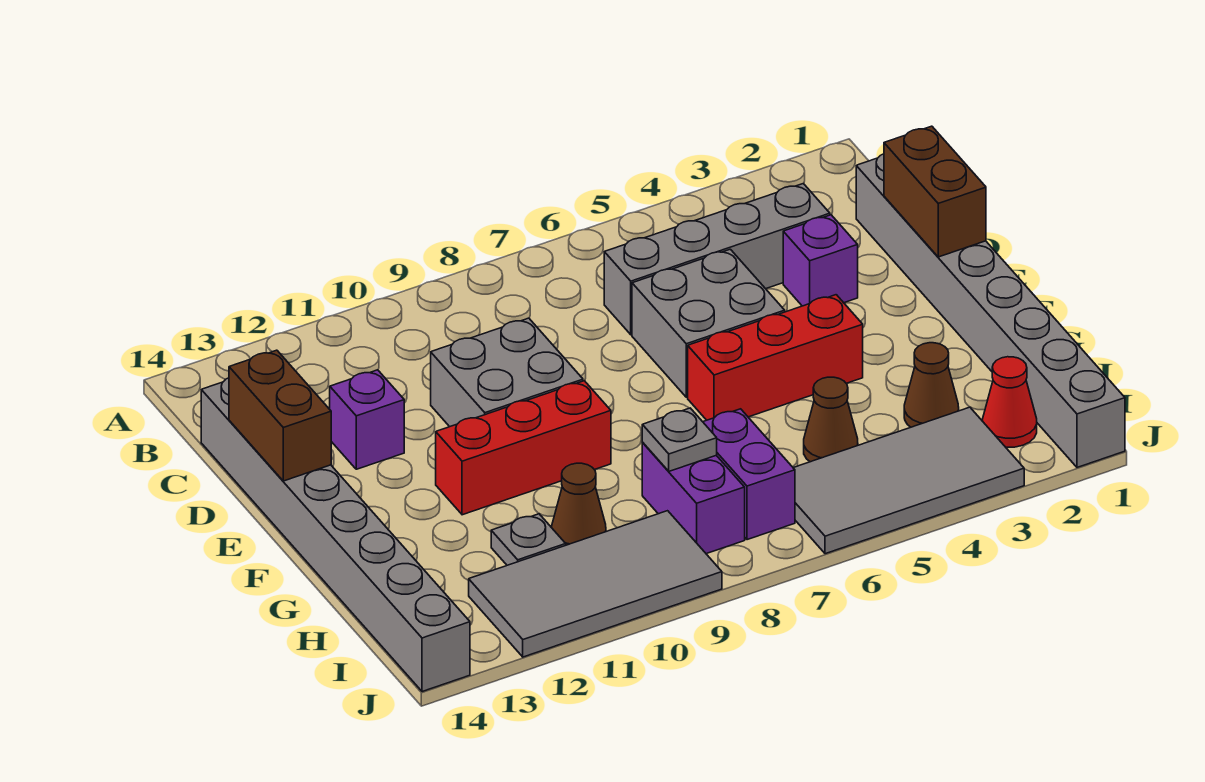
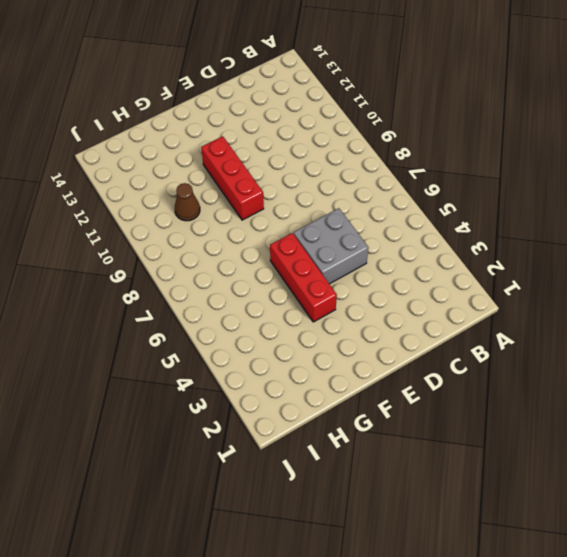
none -> grey 1x8 brick [856,154,1125,467]
none -> grey 1x4 brick [604,184,830,335]
none -> grey 1x8 brick [201,378,470,692]

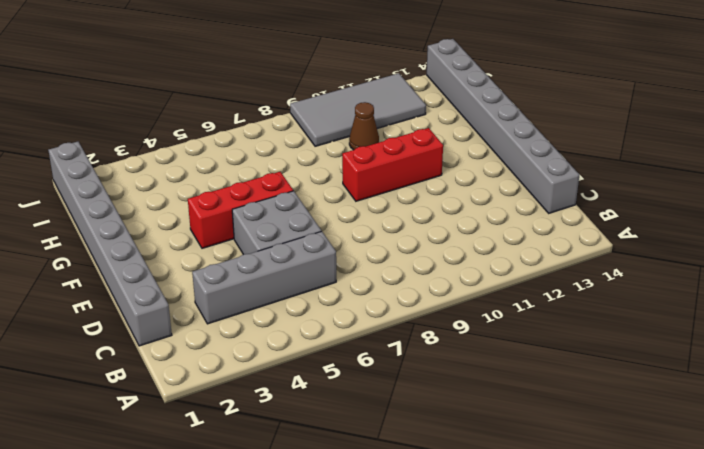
none -> purple 1x1 brick [783,215,858,306]
none -> grey 2x2 brick [431,318,583,427]
none -> purple 1x1 brick [330,370,404,469]

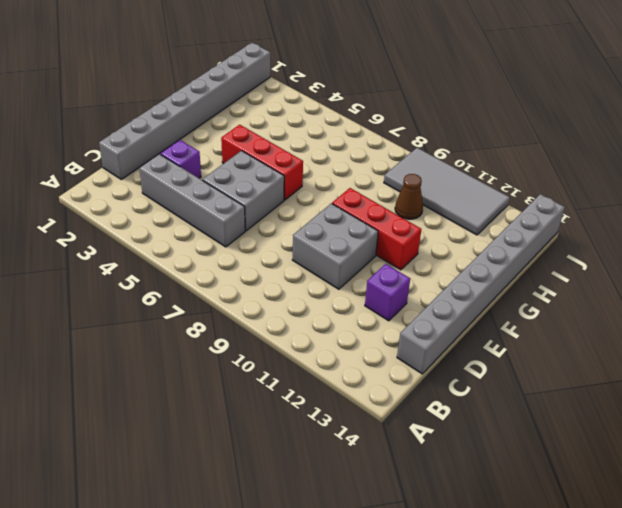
none -> brown 1x1 cone [904,343,959,427]
none -> brown 1x1 cone [804,377,858,462]
none -> purple 1x2 brick [703,409,795,540]

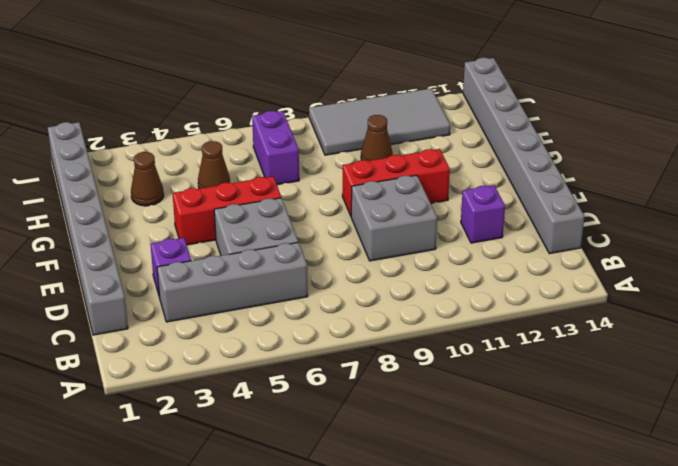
none -> purple 1x2 brick [642,443,745,554]
none -> grey 1x1 plate [491,514,566,565]
none -> red 1x1 cone [982,357,1037,447]

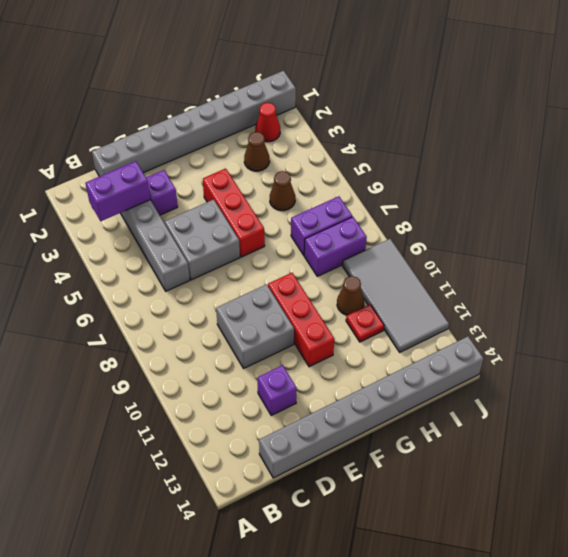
purple 1x2 brick [86,161,150,221] -> none
red 1x1 plate [346,305,384,342] -> grey 1x1 plate [491,514,566,565]
none -> grey 2x4 tile [794,407,1024,554]
none -> brown 1x2 brick [884,126,986,257]
none -> brown 1x2 brick [229,350,331,481]

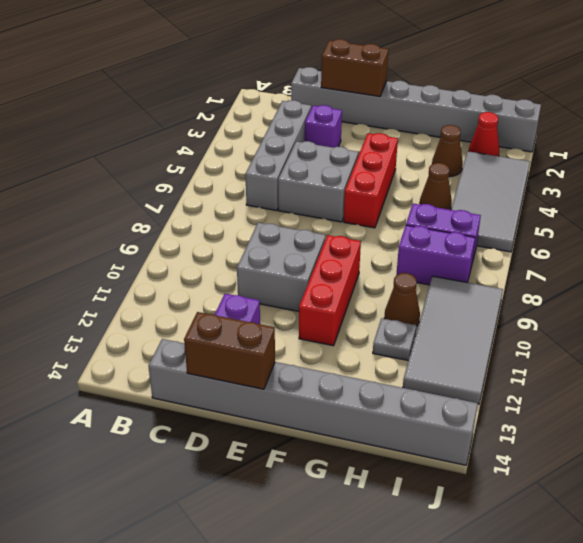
none -> grey 1x1 plate [642,408,717,471]

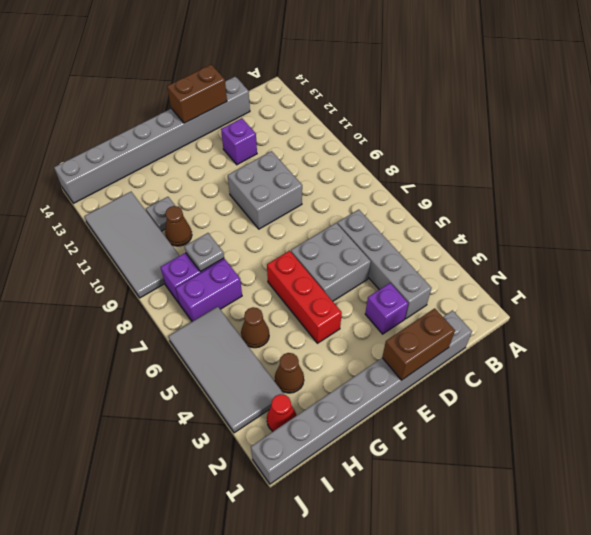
none -> red 1x3 brick [436,381,611,515]

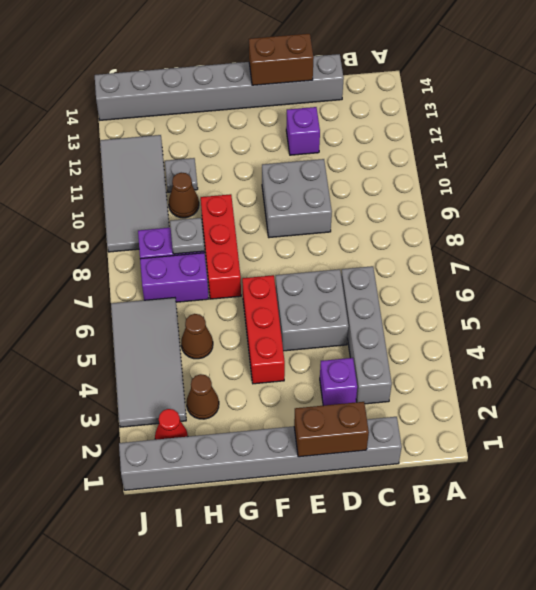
red 1x3 brick [201,194,241,299] -> red 1x3 brick moved to [436,381,611,515]

